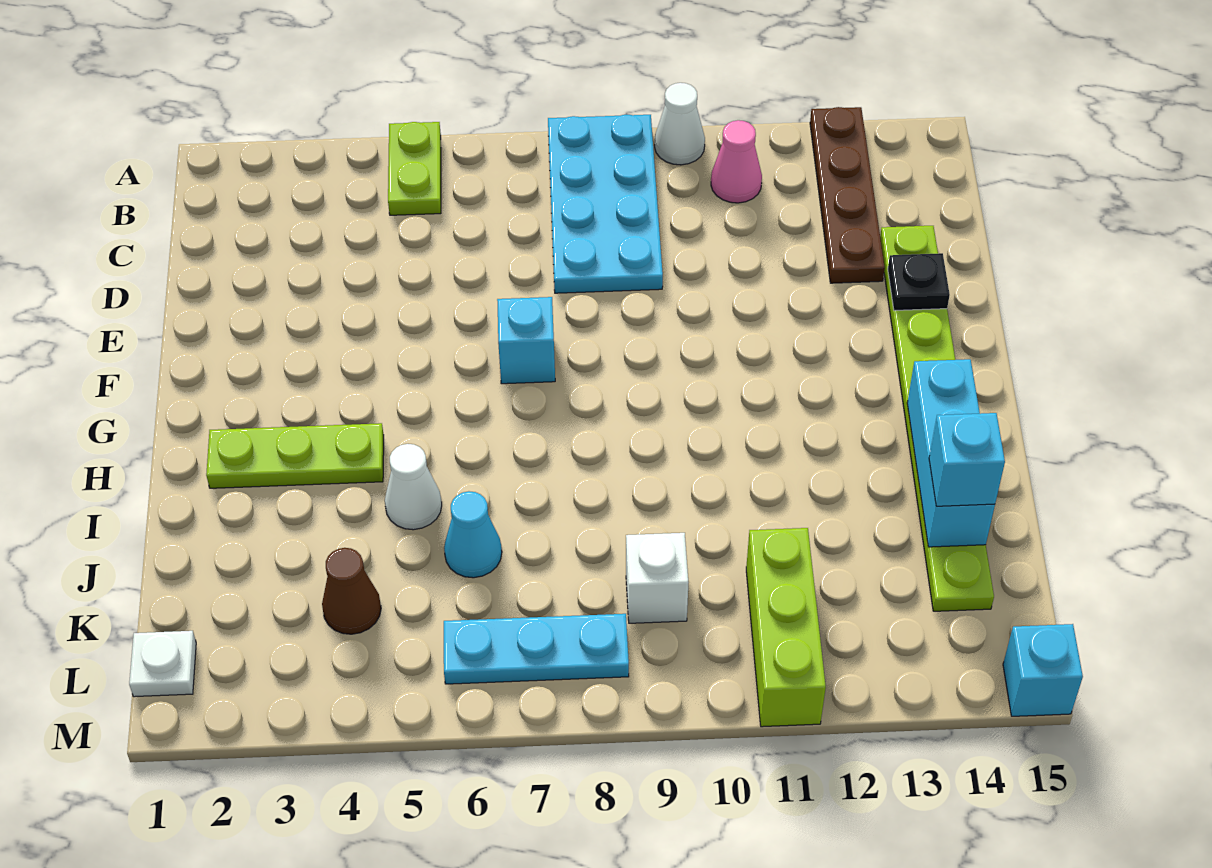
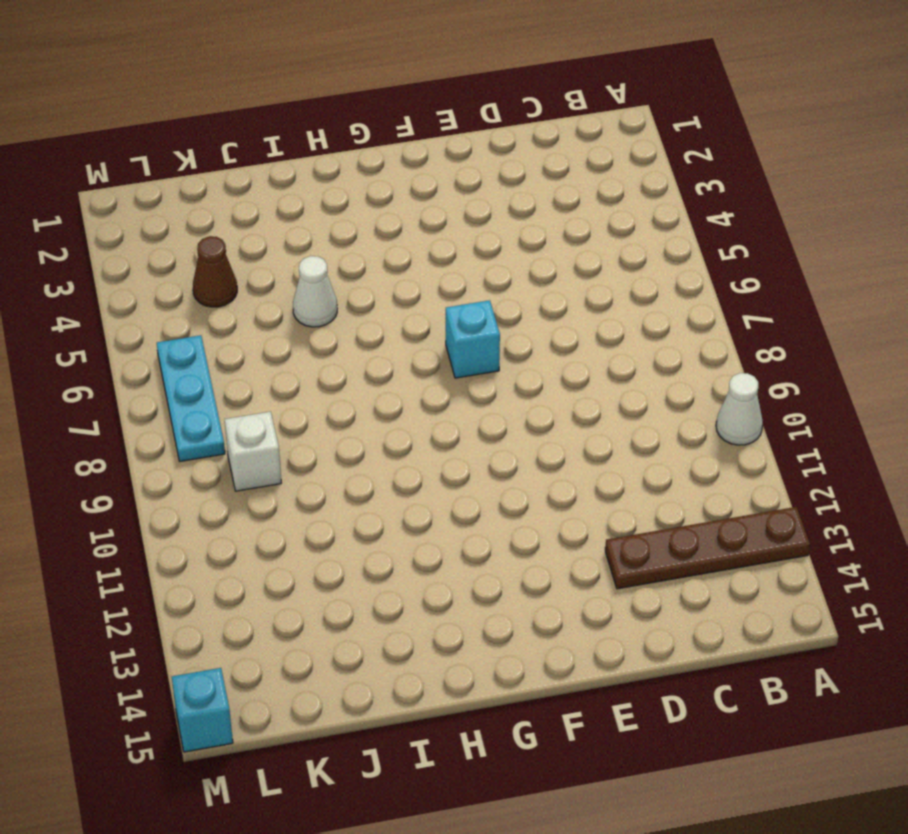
none -> lime 1x2 plate [388,122,441,215]
none -> cyan 2x4 plate [548,115,663,293]
none -> pink 1x1 cone [711,120,762,203]

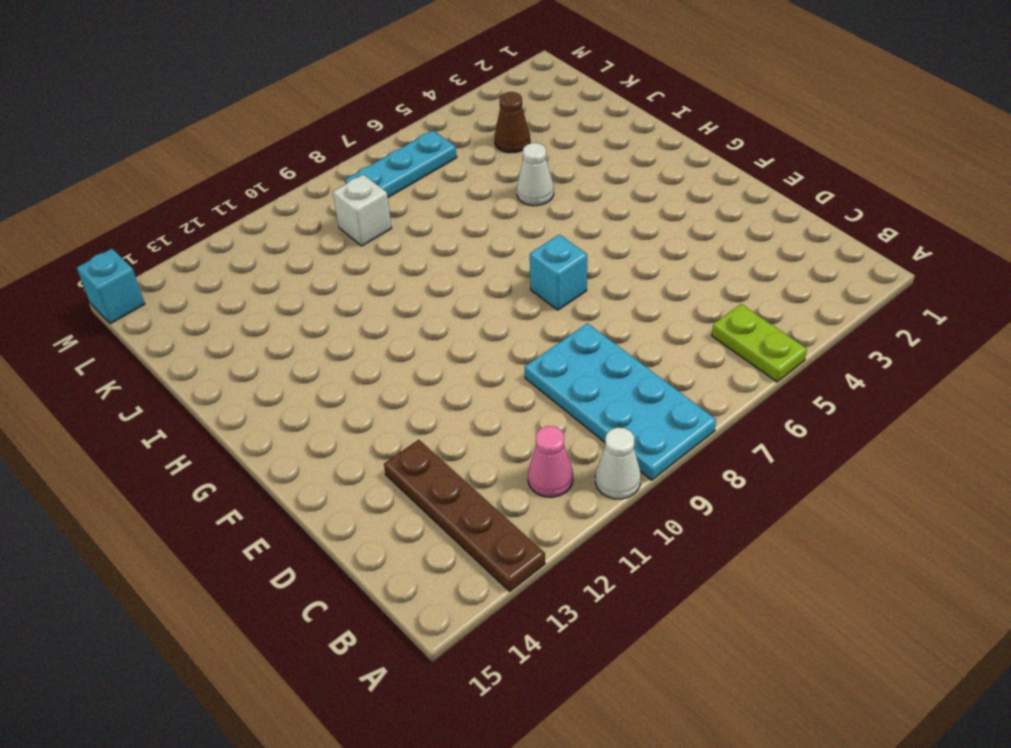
none -> lime 1x8 plate [880,226,994,611]
none -> lime 1x3 plate [206,423,384,488]
none -> cyan 1x1 cone [444,491,502,578]

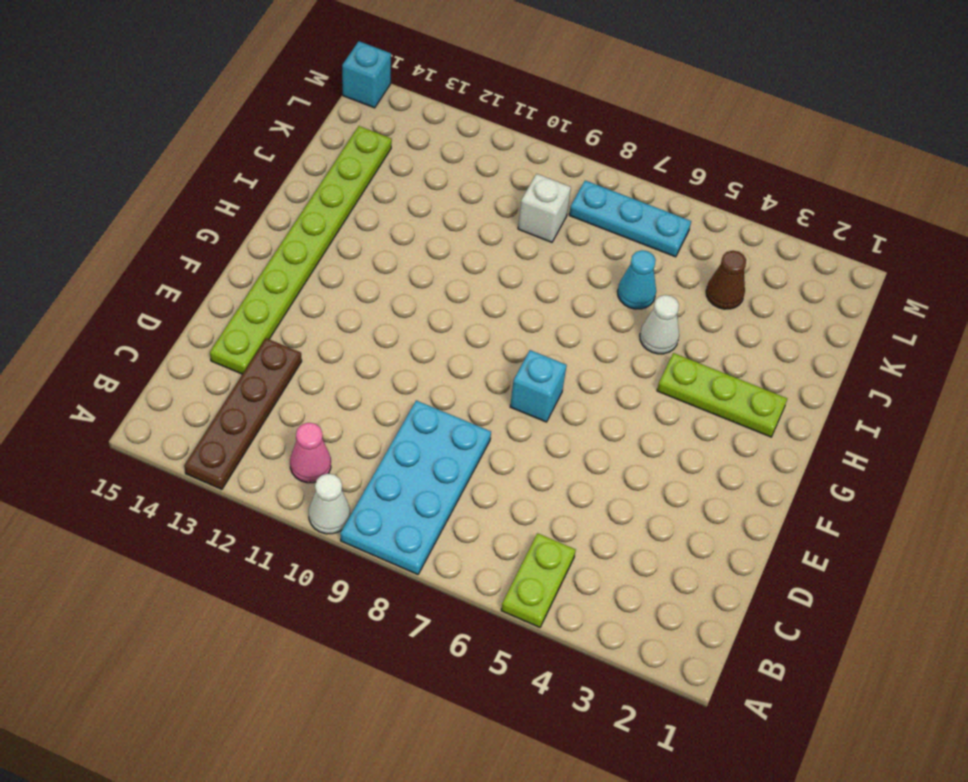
none -> lime 1x3 brick [746,528,826,727]
none -> white 1x1 plate [129,631,196,697]
none -> black 1x1 plate [888,253,950,311]

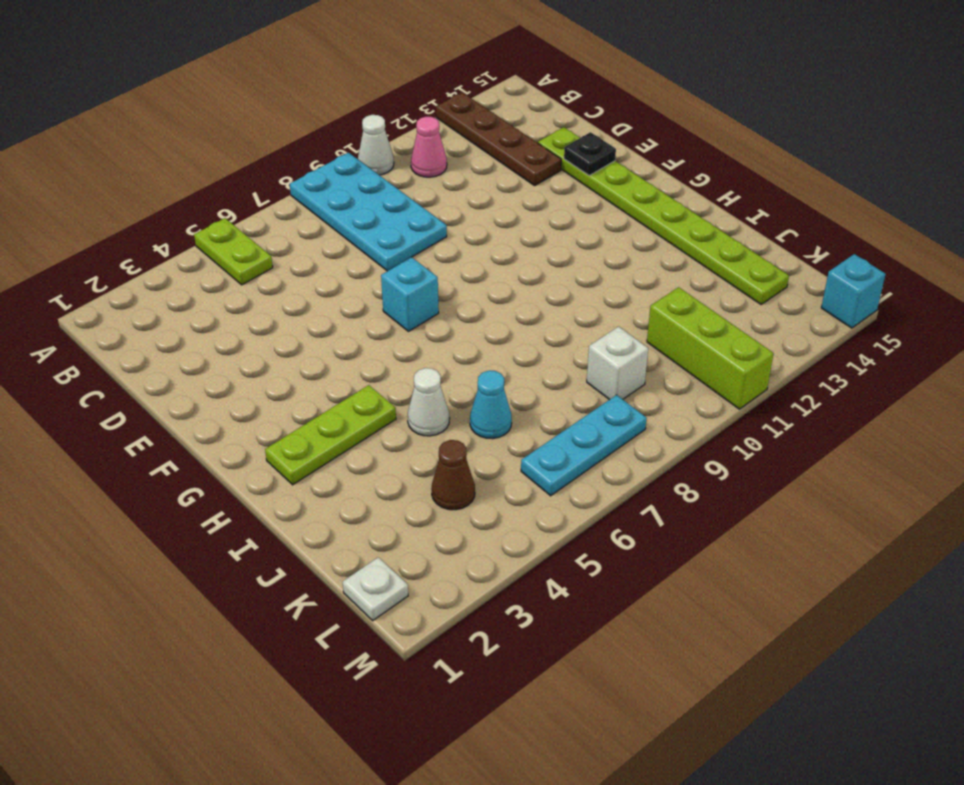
none -> cyan 1x3 brick [907,359,995,547]
none -> cyan 1x1 brick [929,413,1005,506]

